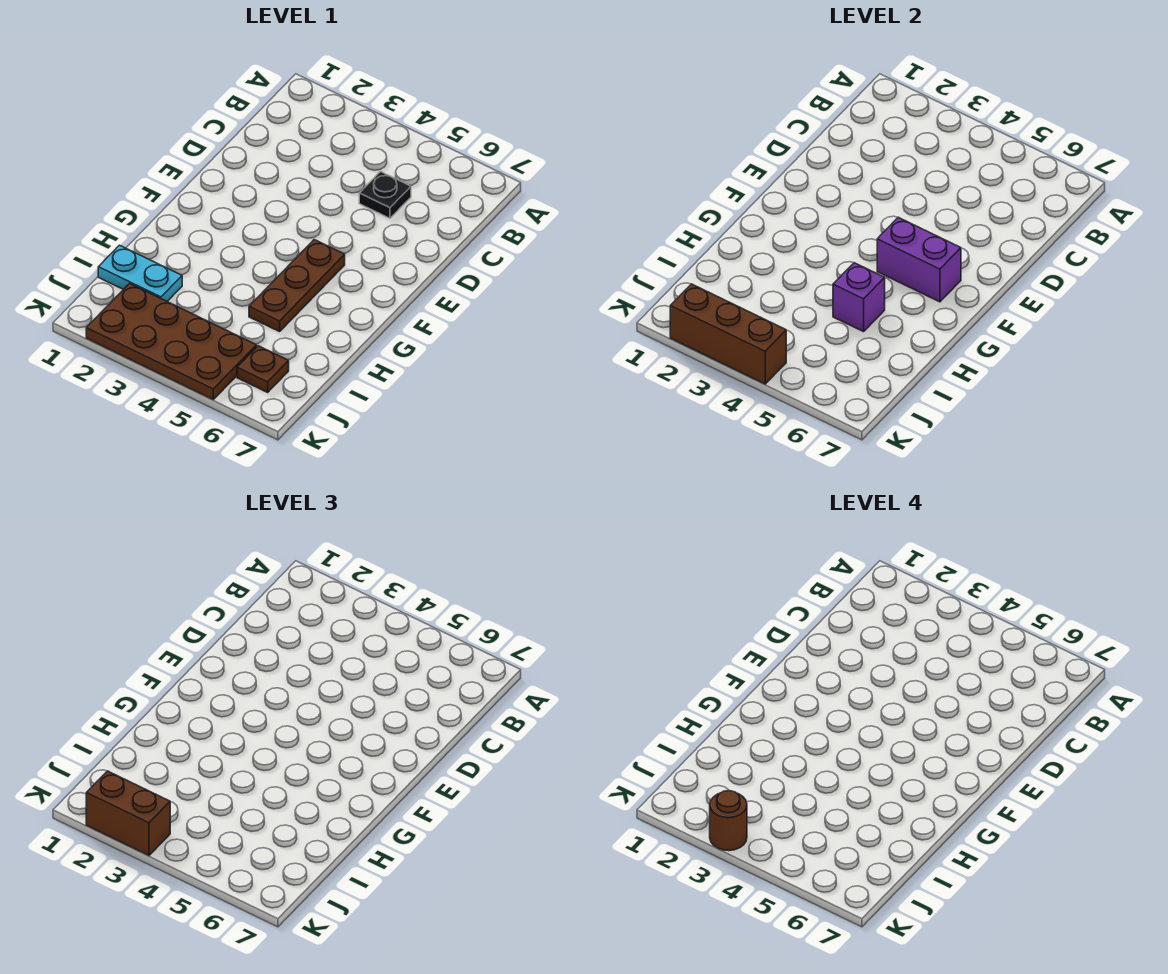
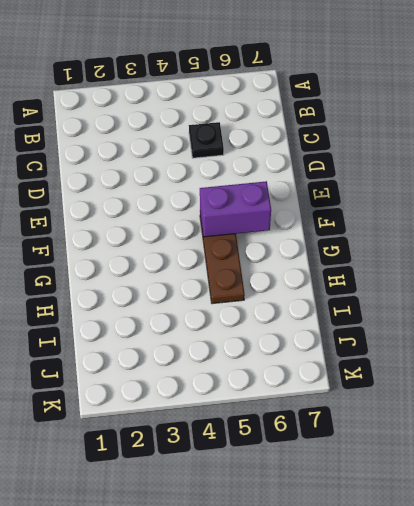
none -> cyan 1x2 plate [98,245,182,301]
none -> brown 2x4 plate [86,284,257,399]

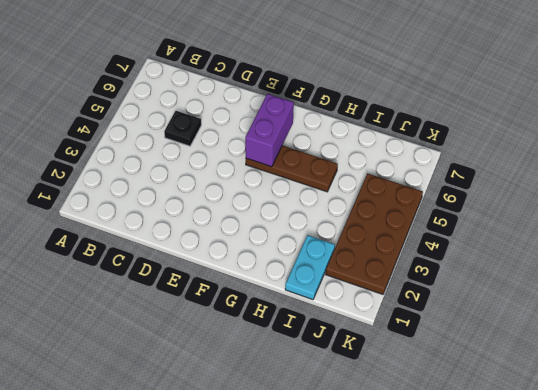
none -> brown 1x1 plate [237,346,289,392]
none -> purple 1x1 brick [833,263,885,332]

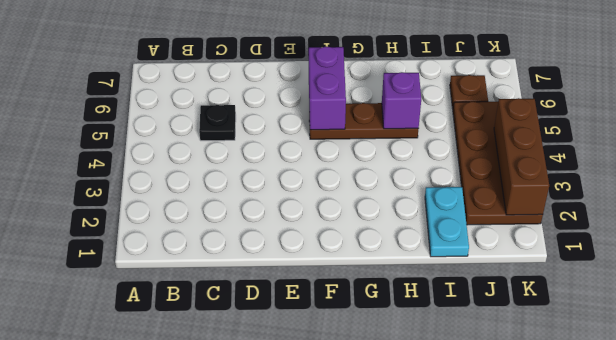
none -> brown 1x2 brick [86,771,170,855]
none -> brown 1x1 round brick [710,791,747,851]

